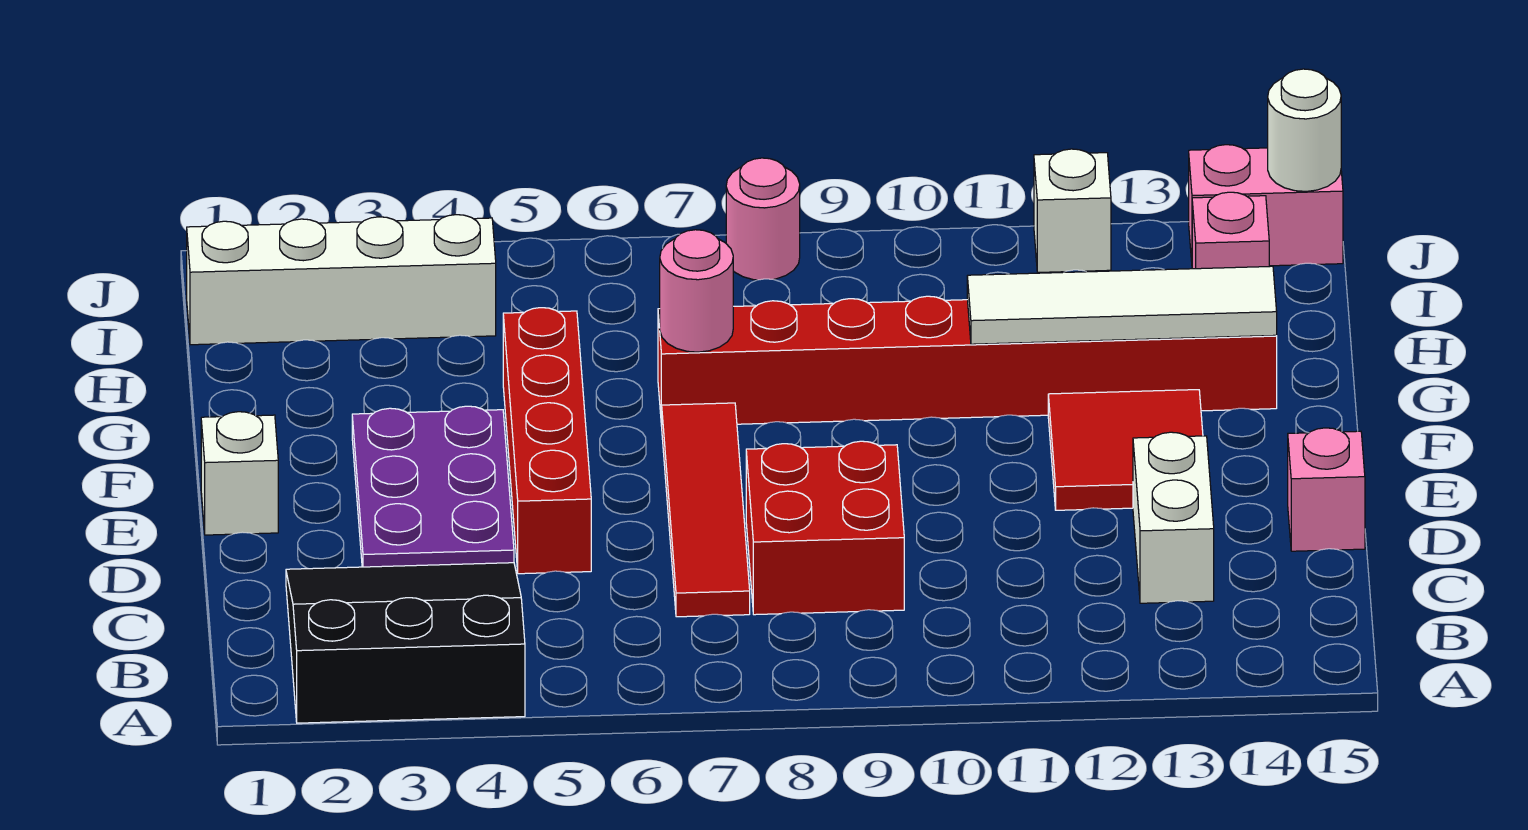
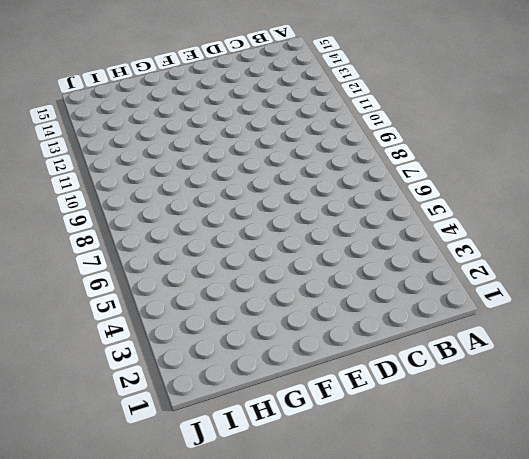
none -> black 3x3 slope [286,563,525,723]
none -> red 1x4 tile [662,403,750,617]
none -> red 2x2 brick [746,441,904,615]

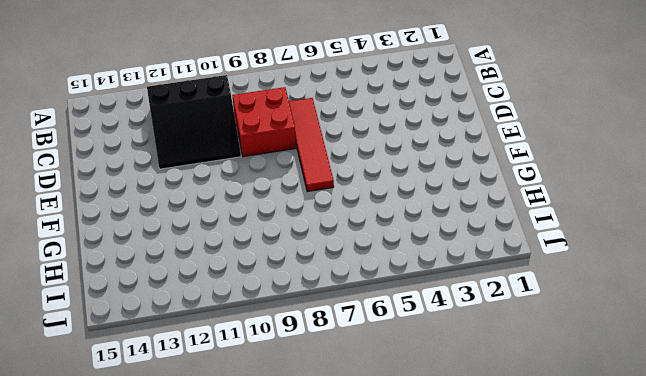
black 3x3 slope [147,75,241,169] -> black 3x3 slope moved to [286,563,525,723]
none -> white 1x2 brick [1133,432,1214,603]
none -> purple 2x3 plate [352,406,514,567]
none -> red 1x4 brick [503,308,591,574]

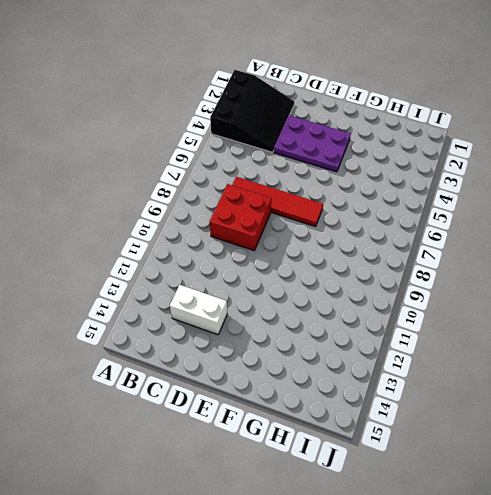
none -> red 1x4 brick [503,308,591,574]
none -> pink 1x1 brick [1288,428,1365,551]
none -> white 1x1 brick [201,412,278,535]

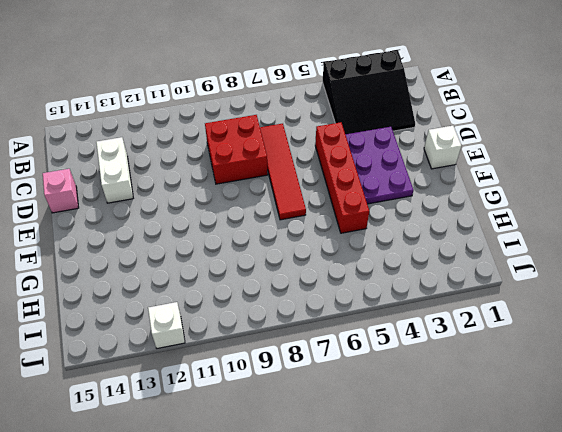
none -> red 2x2 tile [1048,390,1203,510]
none -> red 1x8 brick [658,296,1277,426]
none -> white 1x4 brick [187,215,496,345]

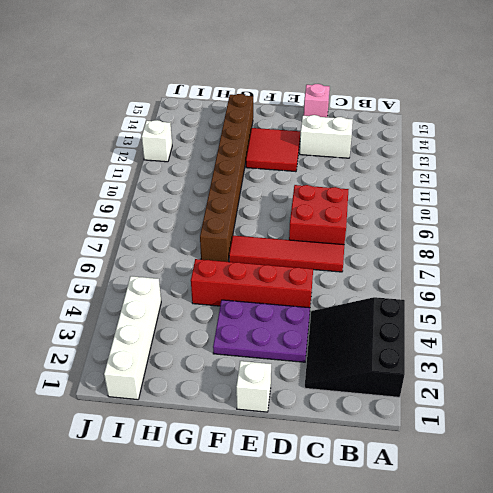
brown 1x8 brick [200,94,253,262] -> red 1x8 brick [658,296,1277,426]
none -> pink 1x1 brick [1192,192,1269,269]
none -> pink 1x1 round brick [726,158,800,280]
none -> pink 1x2 brick [1189,145,1343,266]

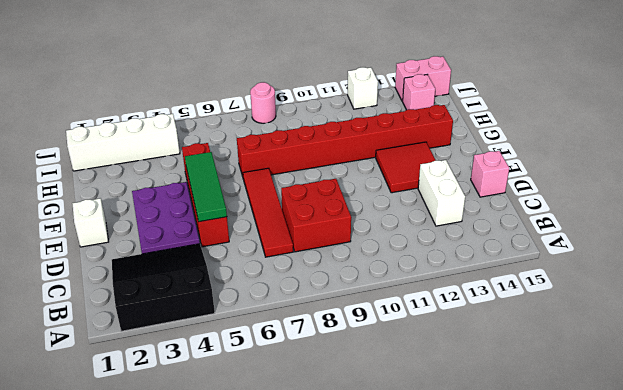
green 1x3 tile [185,152,227,222] -> none
none -> pink 1x1 round brick [660,230,733,352]
none -> white 1x4 tile [967,266,1277,344]
none -> white 1x1 round brick [1268,69,1341,191]

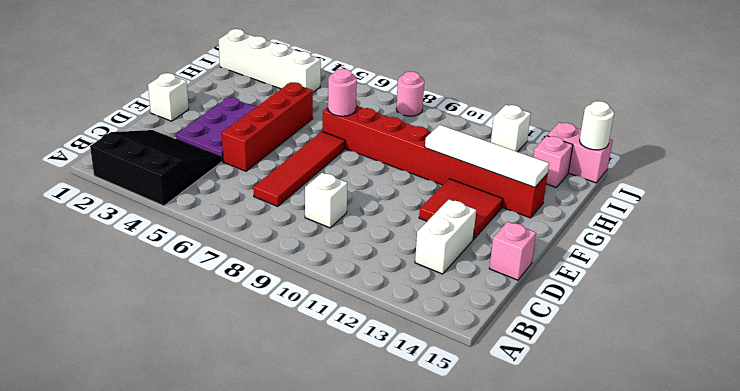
white 1x1 brick [305,173,348,228] -> red 2x2 brick [746,441,904,615]

